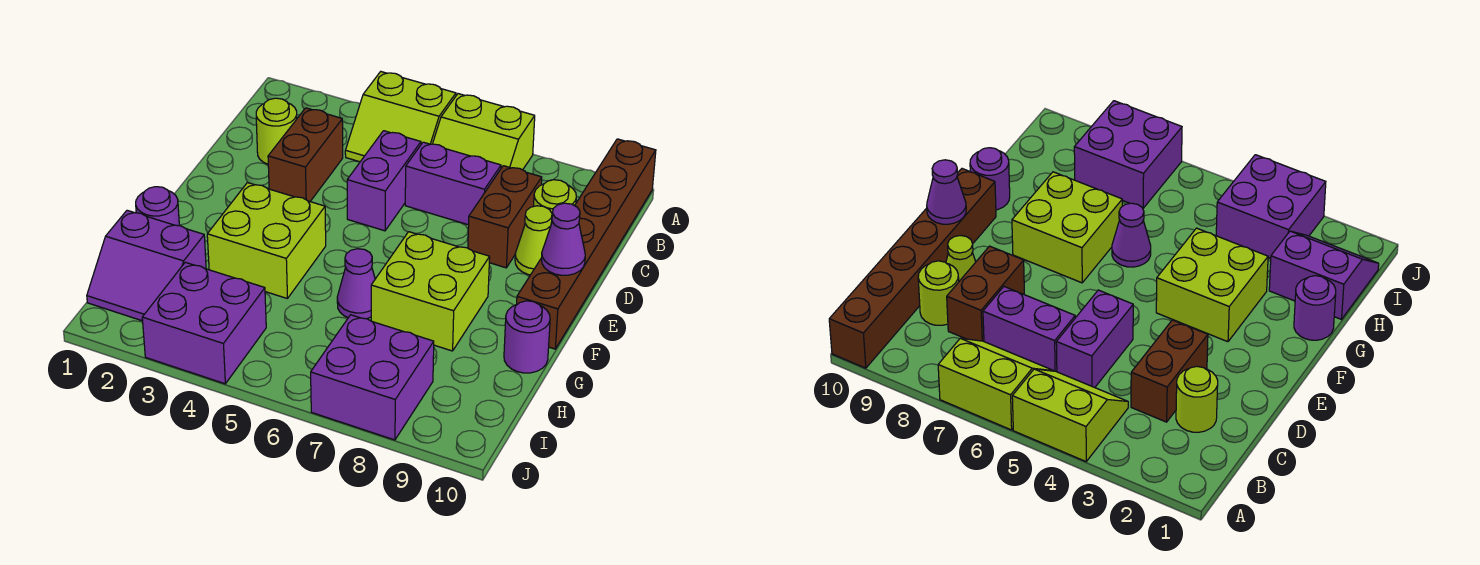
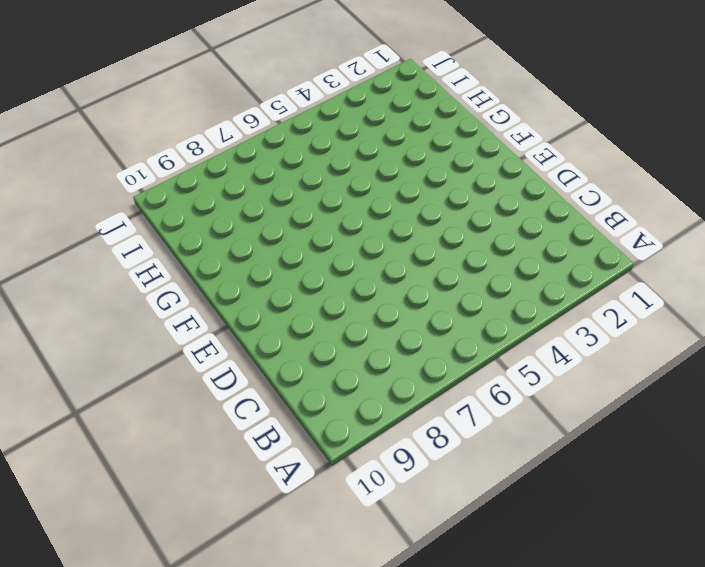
none -> lime 2x2 slope [345,72,456,162]
none -> lime 2x2 slope [433,94,535,170]
none -> brown 1x6 brick [517,139,656,349]

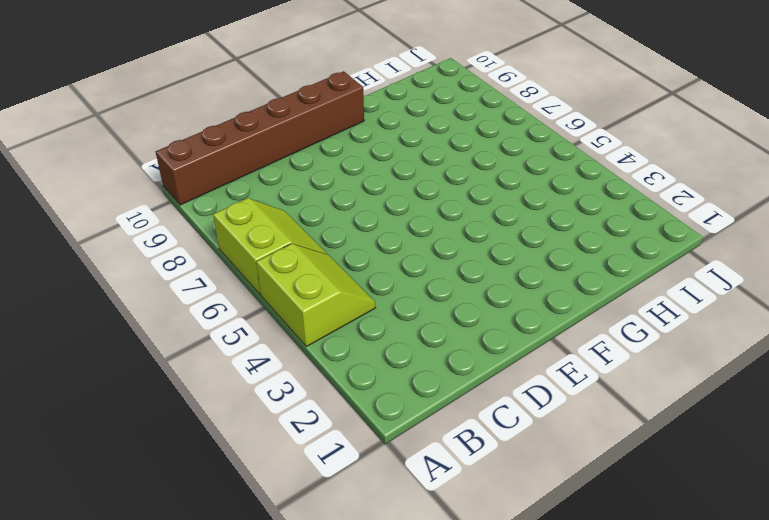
none -> lime 1x1 round brick [256,98,297,164]
none -> brown 1x2 brick [268,108,343,201]
none -> purple 1x2 brick [347,131,421,231]

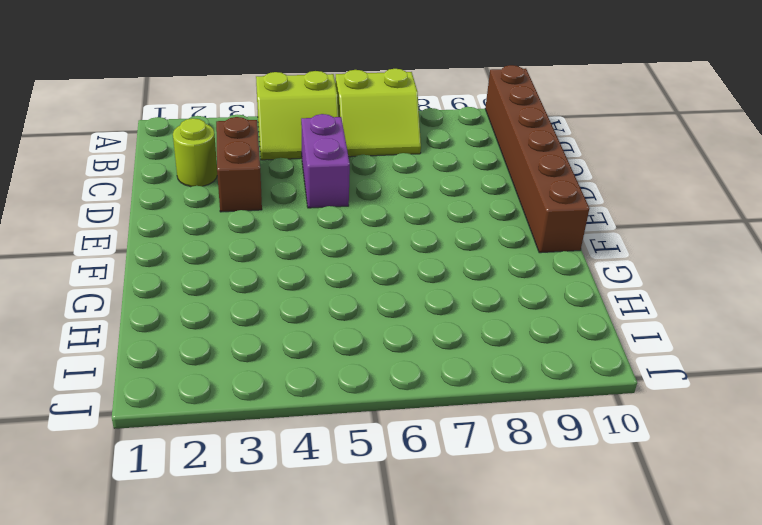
none -> purple 1x2 brick [405,142,501,225]
none -> brown 1x2 brick [468,166,542,268]
none -> lime 1x1 round brick [534,180,576,224]

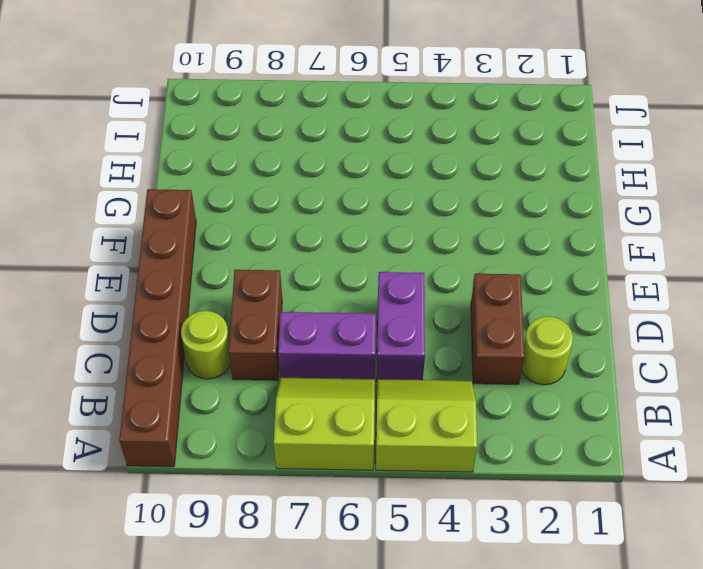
none -> lime 1x1 cone [515,206,552,275]
none -> lime 2x2 brick [207,183,326,299]
none -> lime 2x2 brick [371,232,490,351]

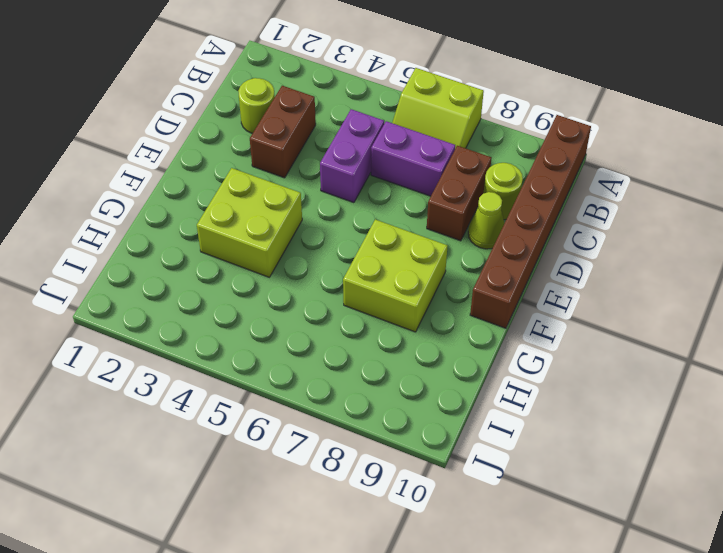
none -> lime 2x2 slope [345,72,456,162]
none -> purple 1x1 round brick [136,187,179,226]
none -> purple 1x1 cone [337,249,375,319]

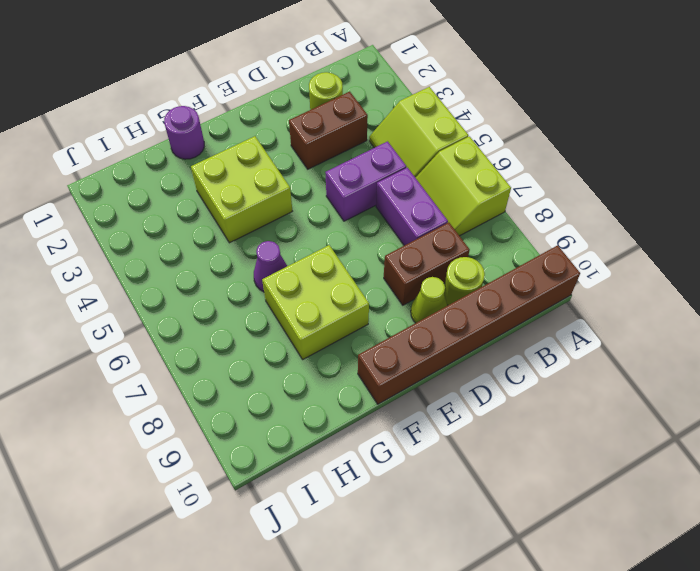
none -> purple 1x1 round brick [504,301,550,373]
none -> purple 2x2 slope [87,210,206,321]
none -> purple 2x2 brick [142,262,266,384]

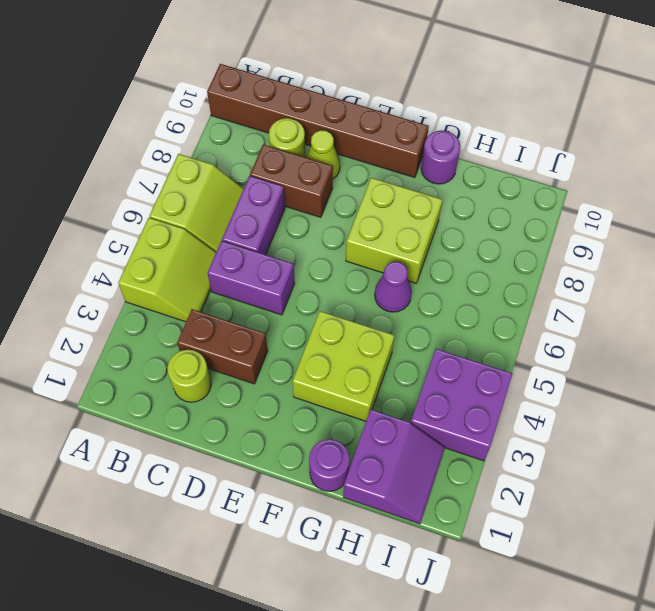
none -> purple 2x2 brick [311,315,434,440]
none -> purple 1x1 cone [541,203,585,275]

